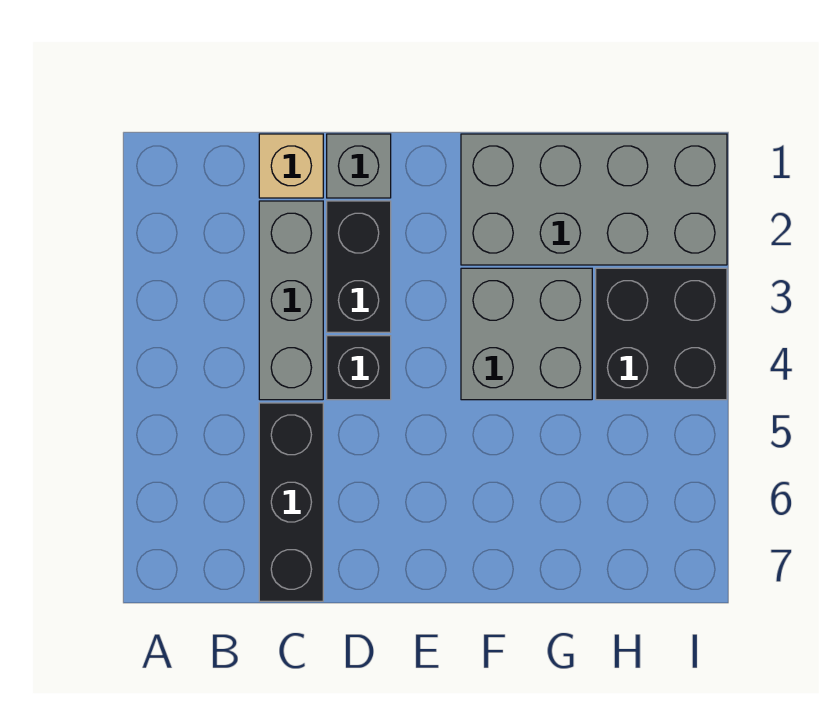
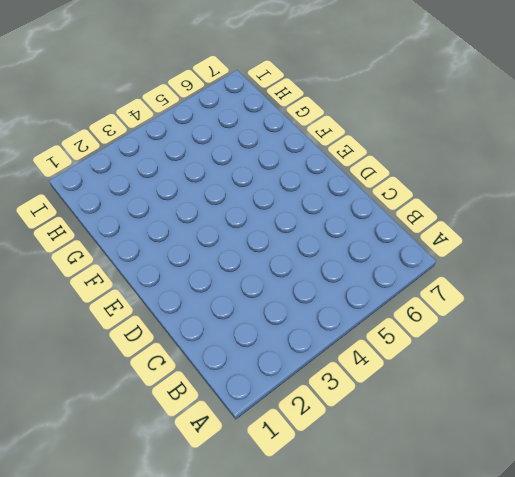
none -> tan 1x1 brick [259,134,323,198]
none -> grey 1x3 brick [259,201,323,400]

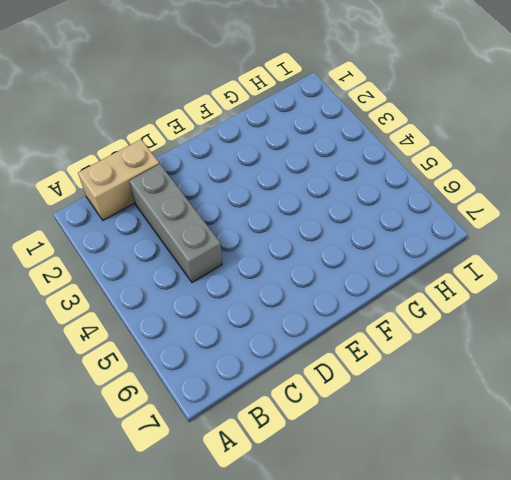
tan 1x2 brick [78,139,159,220] -> tan 1x1 brick [259,134,323,198]
none -> black 1x3 brick [259,403,323,601]
none -> grey 1x1 brick [327,134,391,198]

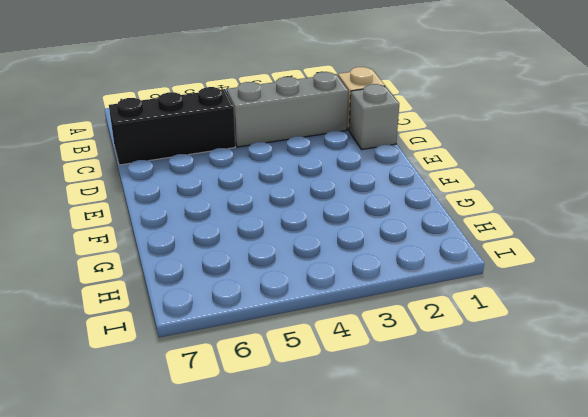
none -> black 1x2 brick [327,201,391,332]
none -> black 1x1 brick [327,336,391,400]

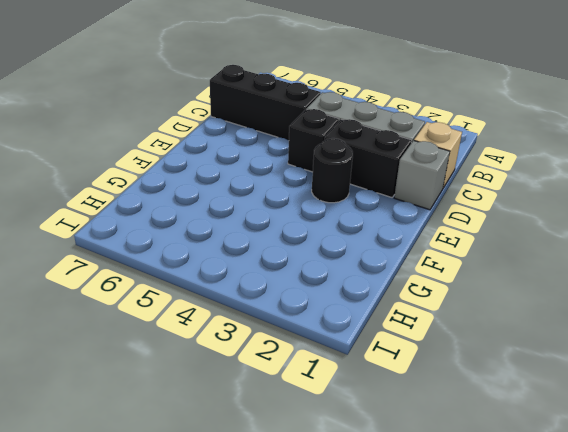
black 1x1 round brick [312,138,353,203] -> none
none -> grey 2x4 brick [461,134,727,265]
none -> grey 2x2 brick [461,268,592,400]

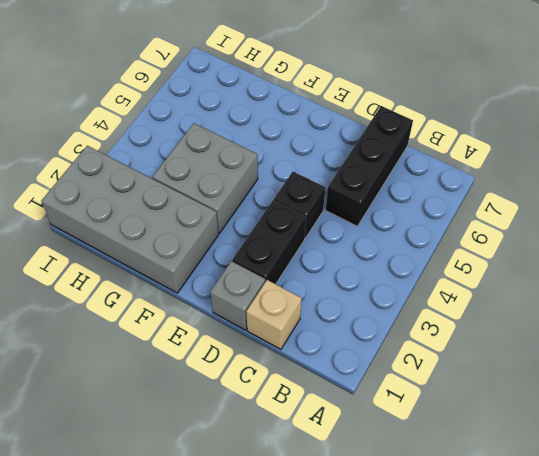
none -> grey 1x3 brick [259,201,323,400]
none -> black 2x2 brick [596,268,727,400]

